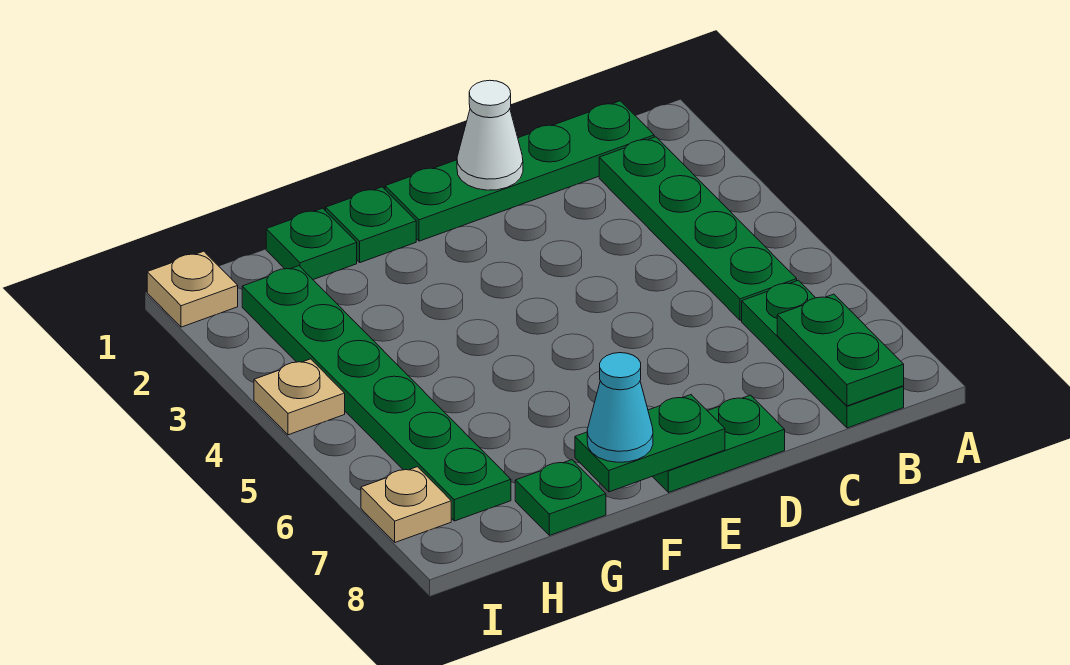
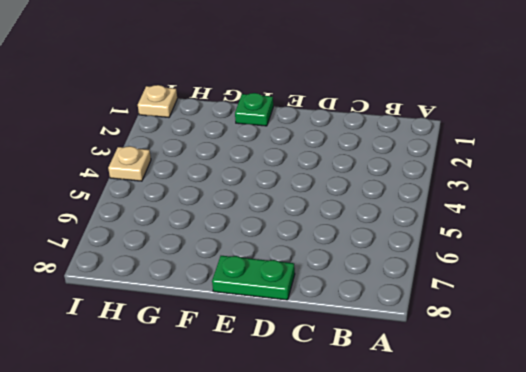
none -> green 1x4 plate [385,101,654,241]
none -> green 1x4 plate [599,137,797,320]
none -> green 1x3 plate [742,280,904,428]

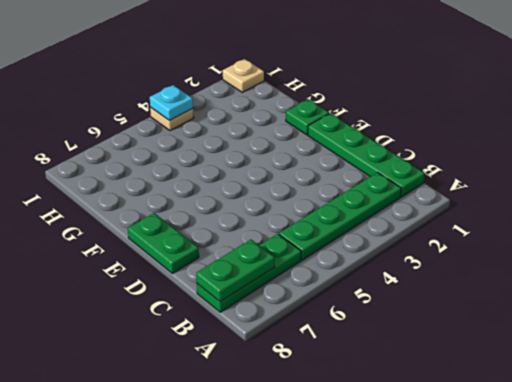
cyan 1x1 plate [150,85,193,120] -> none
none -> green 1x1 plate [266,208,357,279]
none -> green 1x1 plate [515,460,606,535]
none -> green 1x6 plate [242,266,511,521]

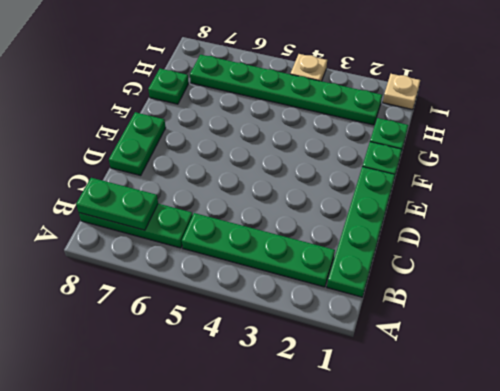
none -> tan 1x1 plate [361,467,451,542]
none -> white 1x1 cone [457,80,523,190]
none -> green 1x2 plate [575,395,725,492]

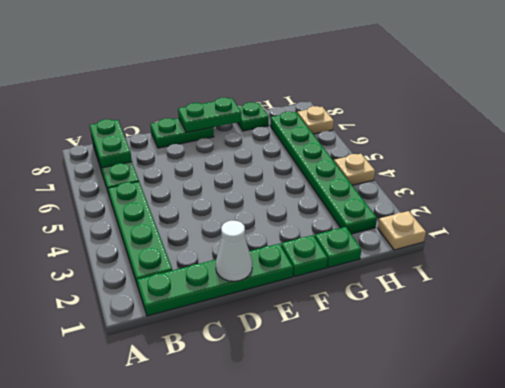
none -> cyan 1x1 cone [587,353,653,462]

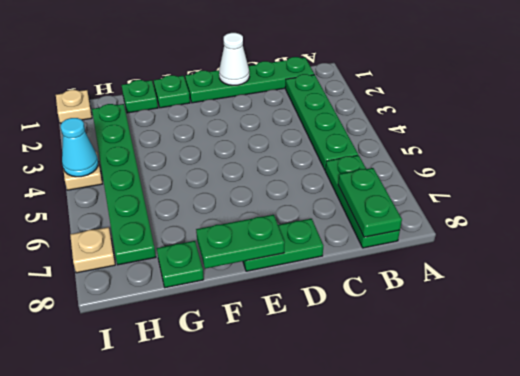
cyan 1x1 cone [60,118,99,177] -> cyan 1x1 cone moved to [587,353,653,462]

